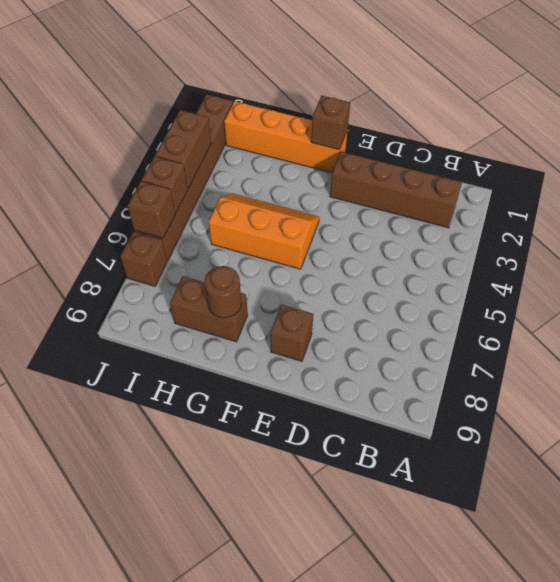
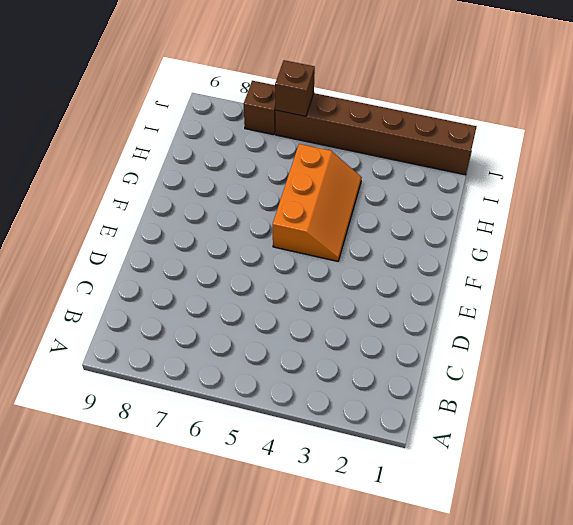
none -> brown 1x4 brick [330,152,462,228]
none -> brown 1x1 brick [270,304,313,361]
none -> orange 1x4 brick [224,101,348,173]

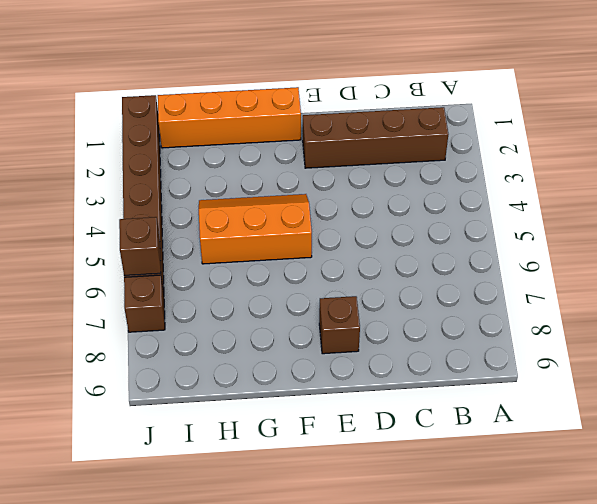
none -> brown 1x2 brick [170,276,248,342]
none -> brown 1x1 brick [311,96,350,150]
none -> brown 1x1 round brick [204,266,242,318]

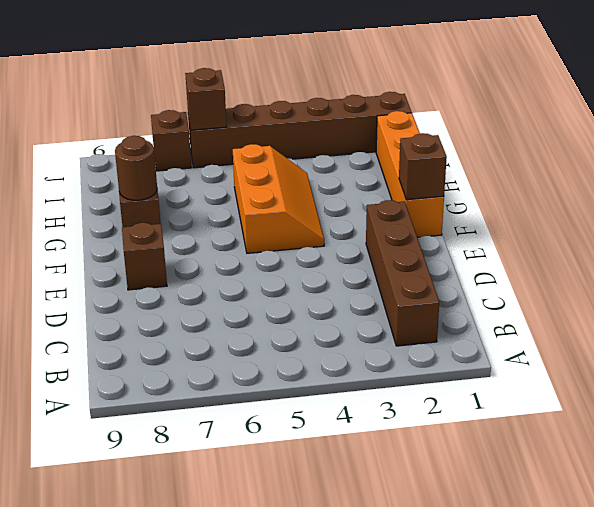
none -> brown 1x2 brick [155,110,211,188]
none -> brown 1x1 brick [142,156,188,213]

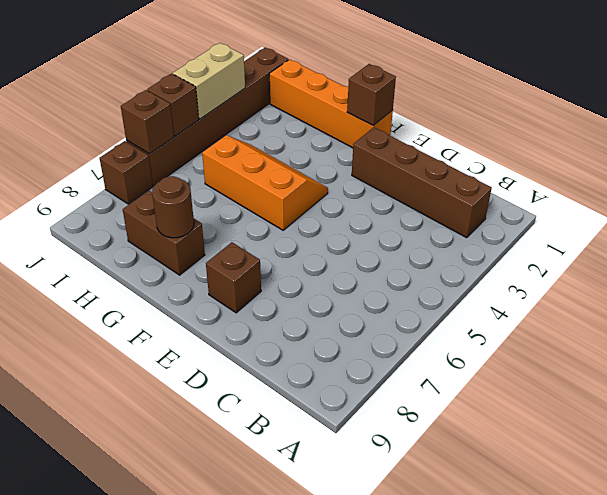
tan 1x2 brick [173,43,245,119] -> brown 1x2 brick [155,110,211,188]

